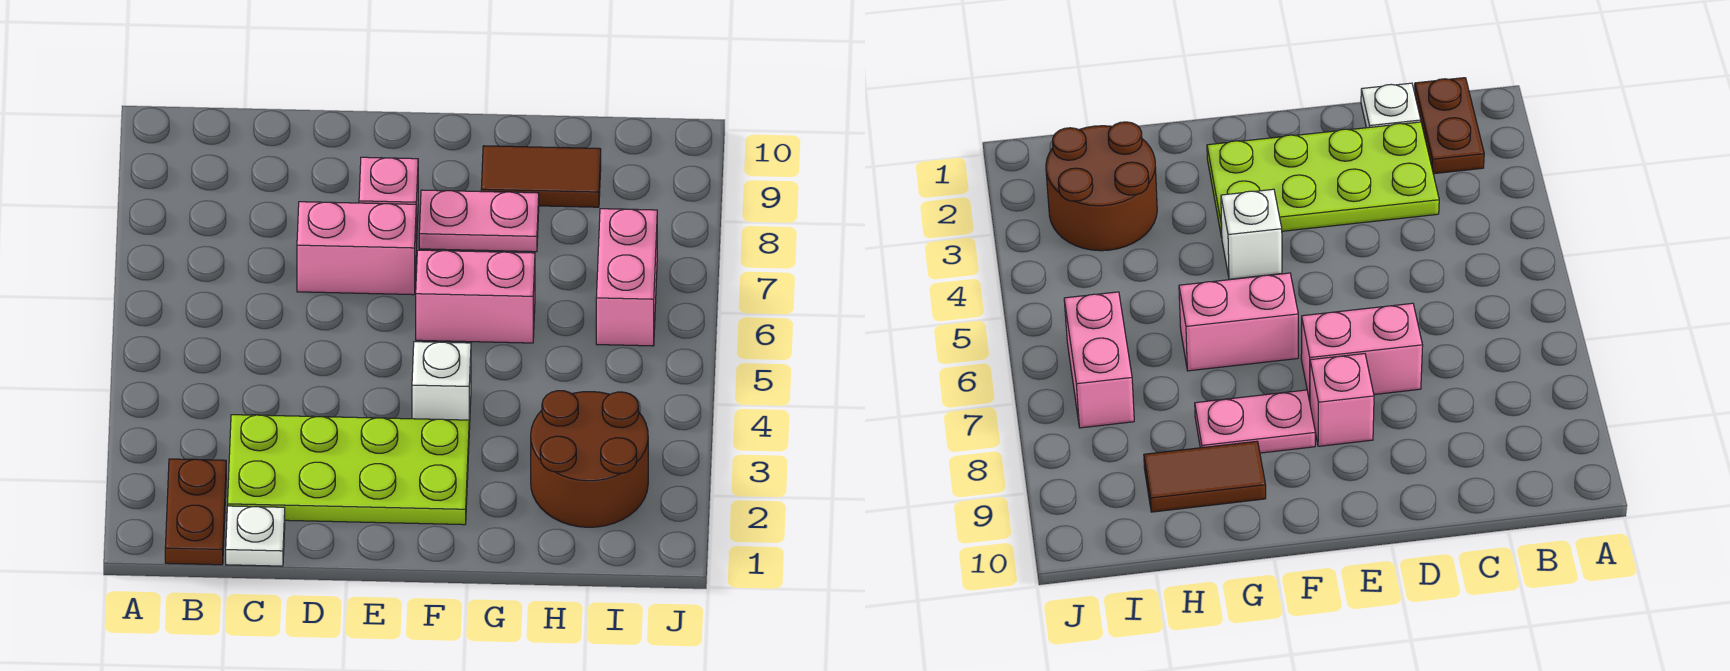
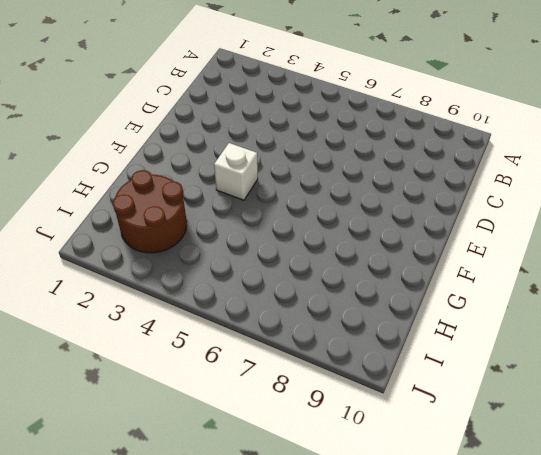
none -> brown 1x2 plate [165,459,226,565]
none -> white 1x1 plate [226,506,285,566]

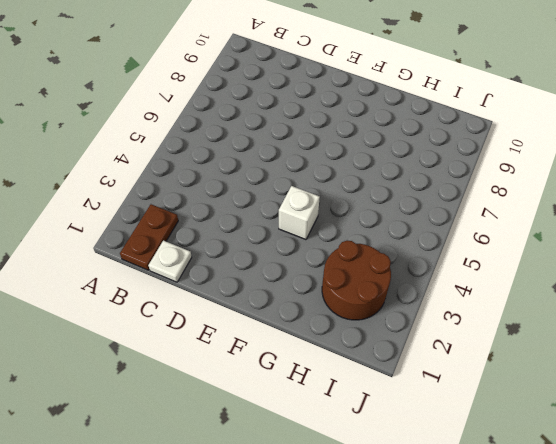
none -> lime 2x4 plate [228,415,469,525]
none -> pink 1x2 brick [297,202,416,295]

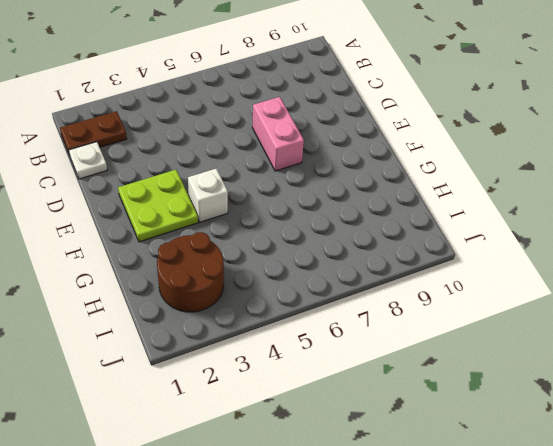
lime 2x2 plate [118,170,198,242] -> lime 2x4 plate [228,415,469,525]
none -> pink 1x1 brick [359,157,418,247]
none -> pink 1x2 brick [416,250,535,343]

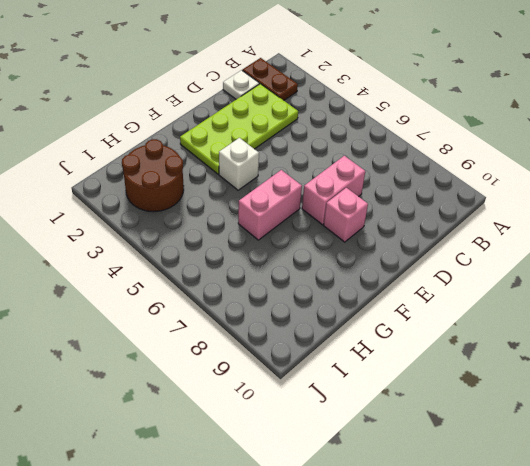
none -> pink 1x2 plate [419,190,539,252]
none -> brown 1x2 tile [481,146,601,207]

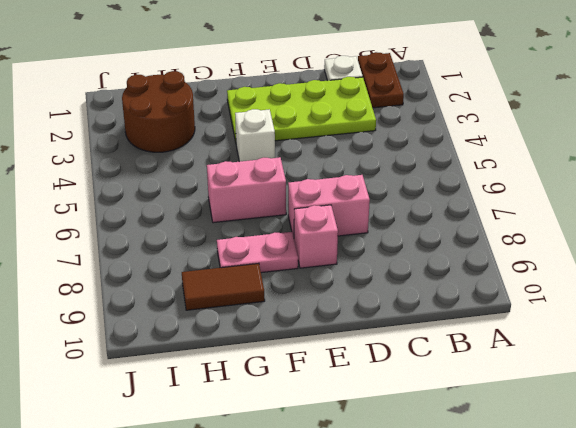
none -> pink 1x2 brick [596,209,657,346]

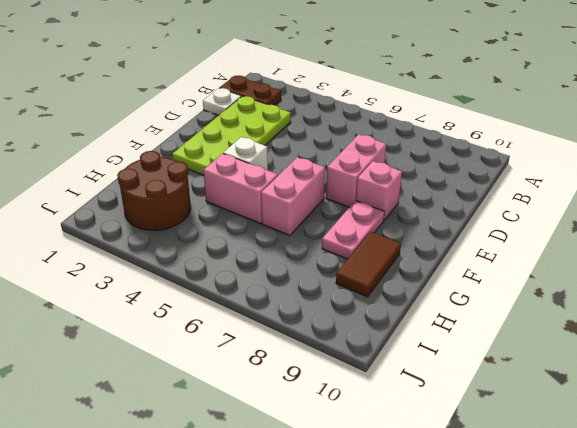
pink 1x2 brick [203,153,278,224] -> pink 1x2 brick moved to [596,209,657,346]

